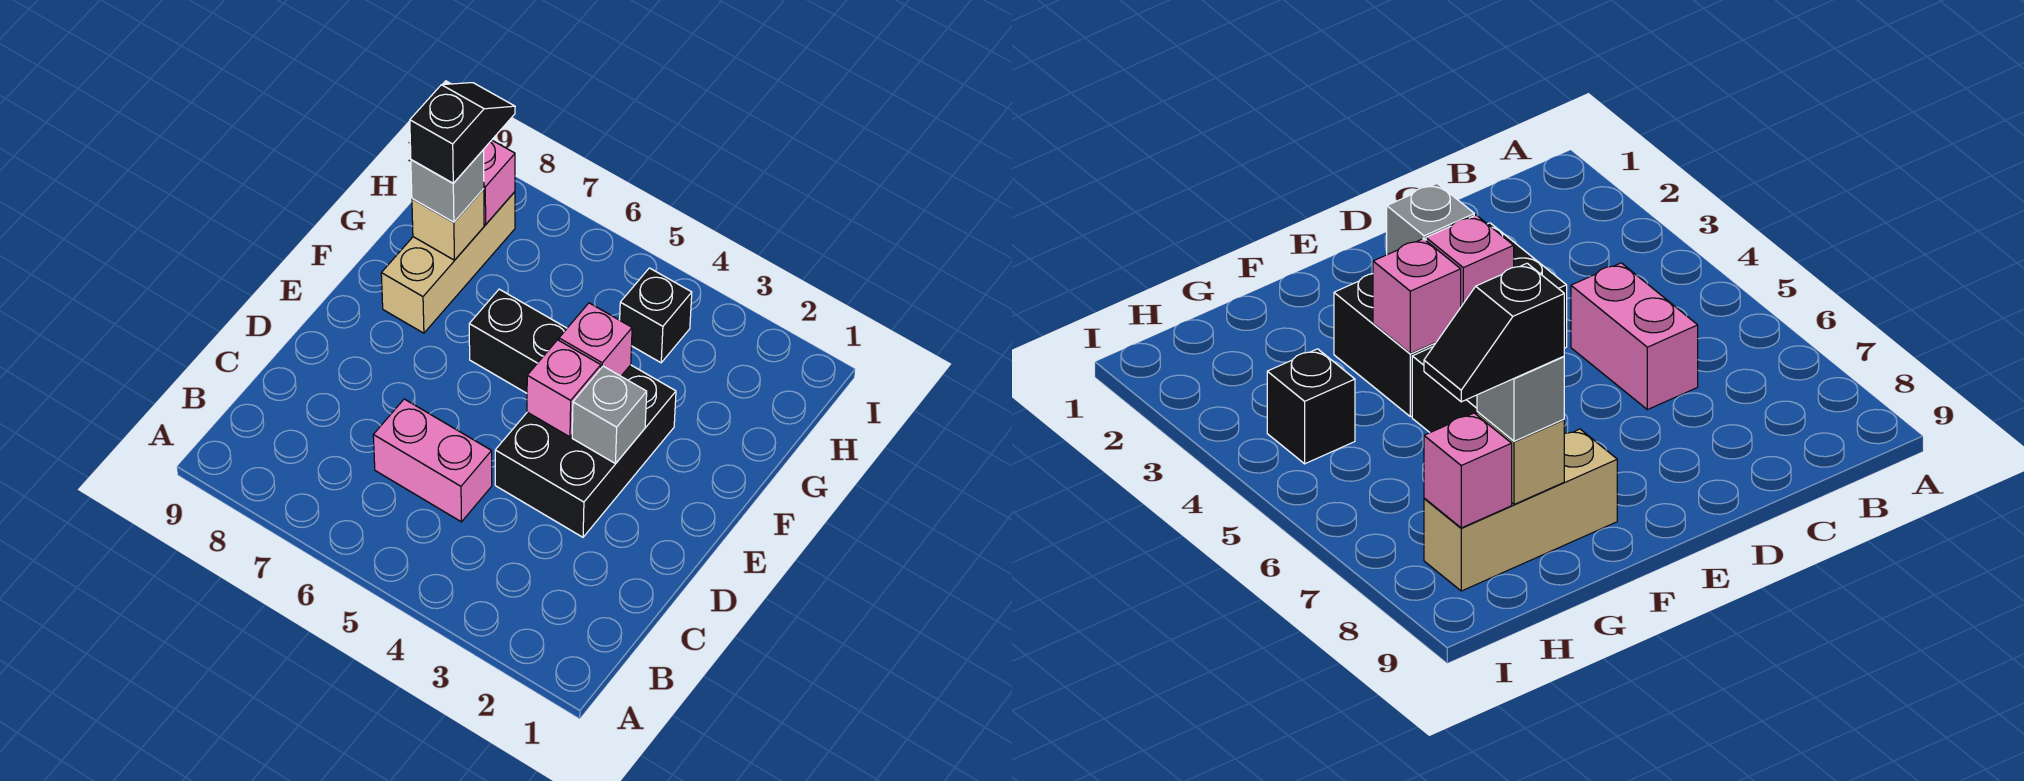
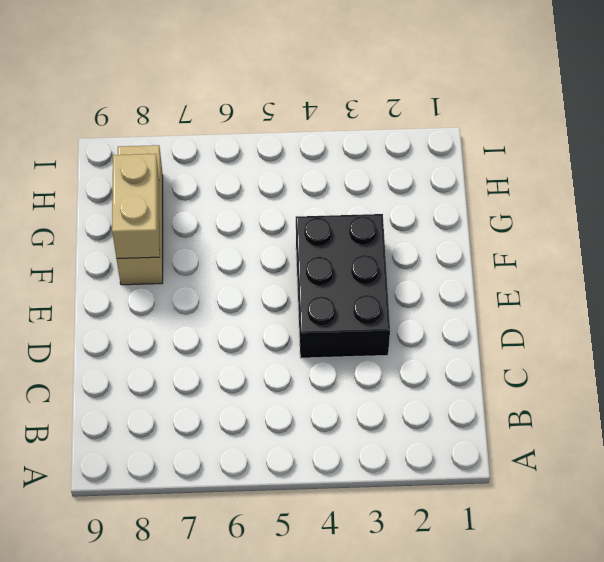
tan 1x2 brick [112,154,160,259] -> tan 1x1 brick [412,189,484,260]
none -> pink 1x2 brick [373,399,492,522]
none -> black 1x2 brick [469,289,567,393]
none -> black 1x1 brick [620,268,692,363]

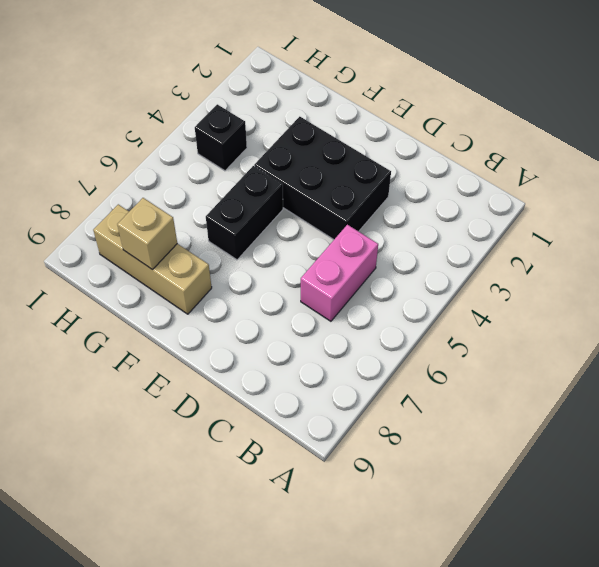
none -> grey 1x1 brick [572,366,647,464]
none -> pink 1x1 brick [527,340,601,437]
none -> pink 1x1 brick [559,303,632,376]

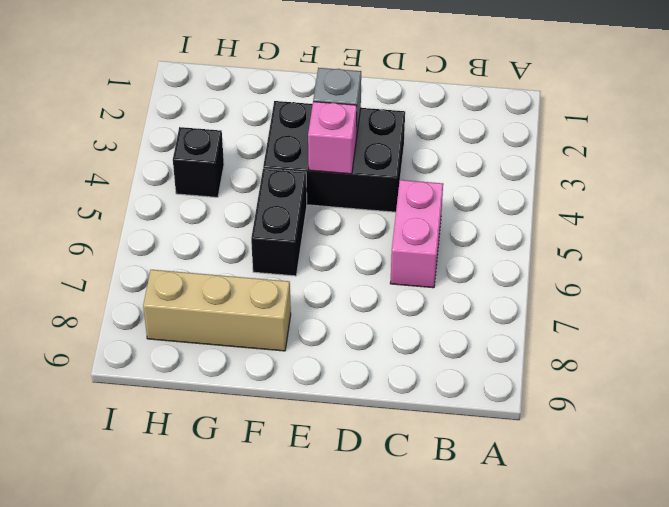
none -> pink 1x1 brick [559,303,632,376]
none -> tan 1x1 brick [412,189,484,260]
none -> pink 1x1 brick [483,140,515,225]

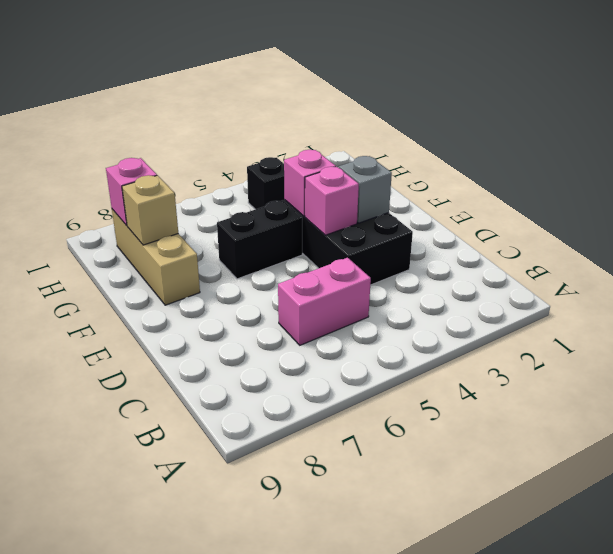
none -> grey 1x1 brick [411,150,484,222]
none -> black 1x2 slope [410,83,515,183]

